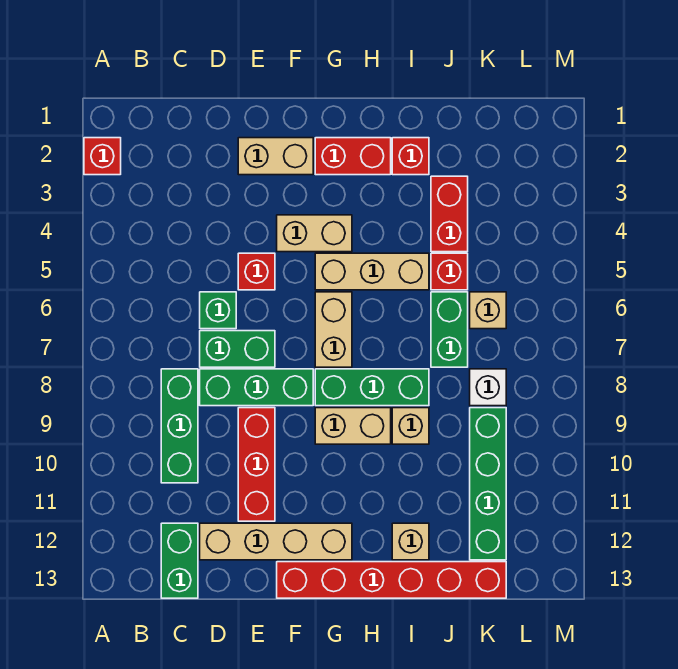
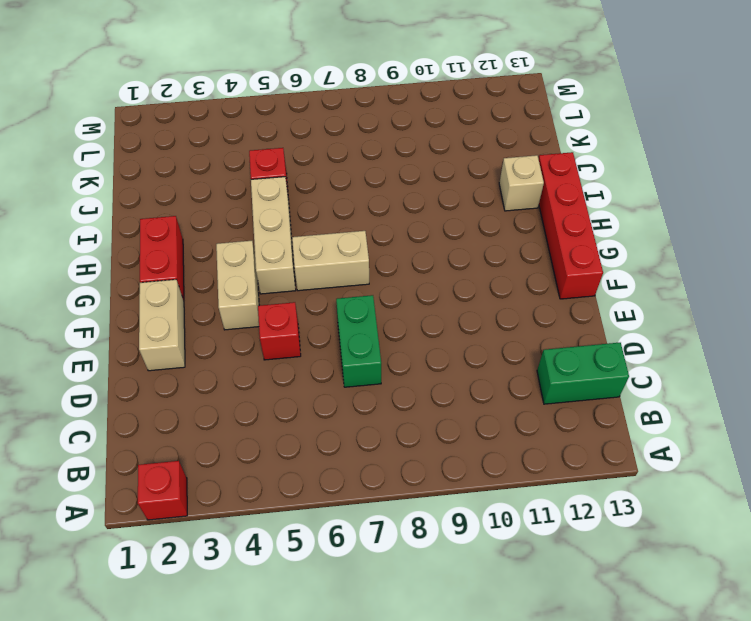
red 1x4 brick [539,152,603,299] -> red 1x6 brick [277,562,506,598]
none -> green 1x3 brick [161,369,198,483]
none -> green 1x1 brick [200,292,236,329]
none -> green 1x3 brick [200,369,313,406]

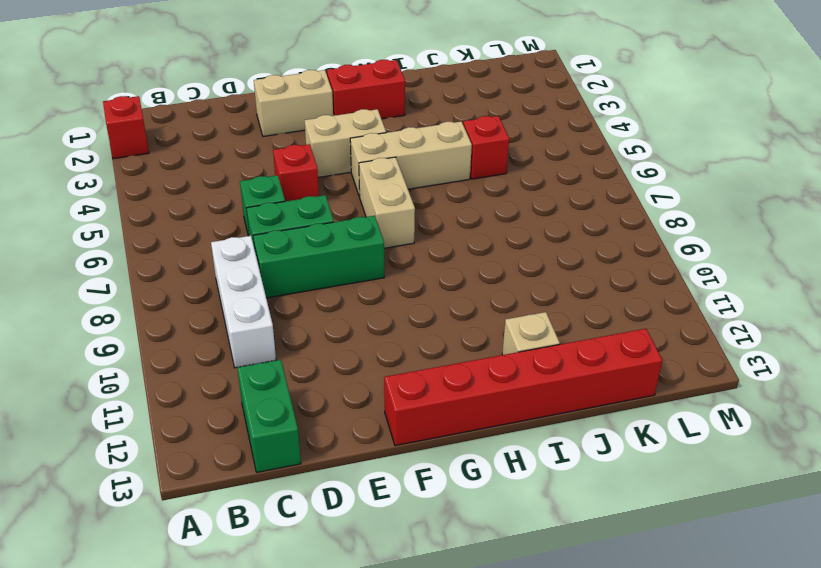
white 1x3 brick [211,236,276,368] -> green 1x3 brick [161,369,198,483]
none -> tan 1x4 brick [200,523,352,560]
none -> red 1x3 brick [238,408,275,521]
none -> green 1x3 brick [315,369,429,406]

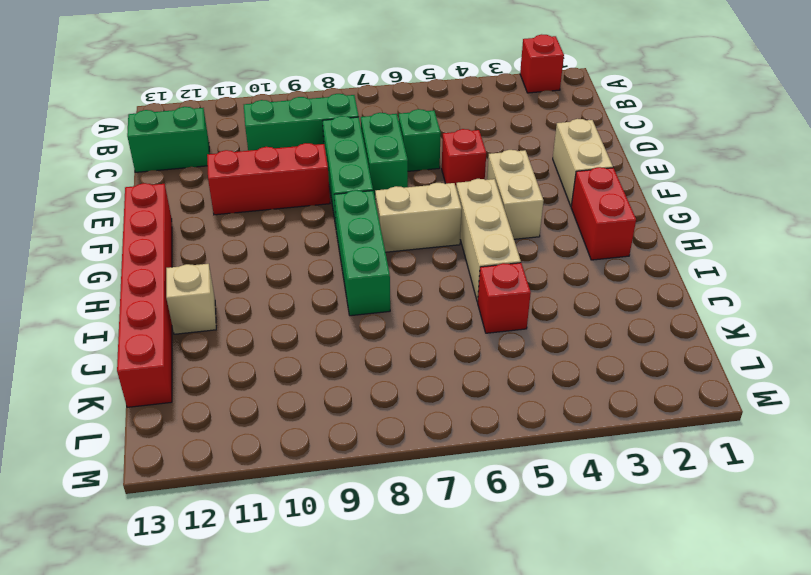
none -> tan 1x4 brick [200,523,352,560]
none -> tan 1x2 brick [315,408,391,444]
none -> red 1x1 brick [392,138,429,175]

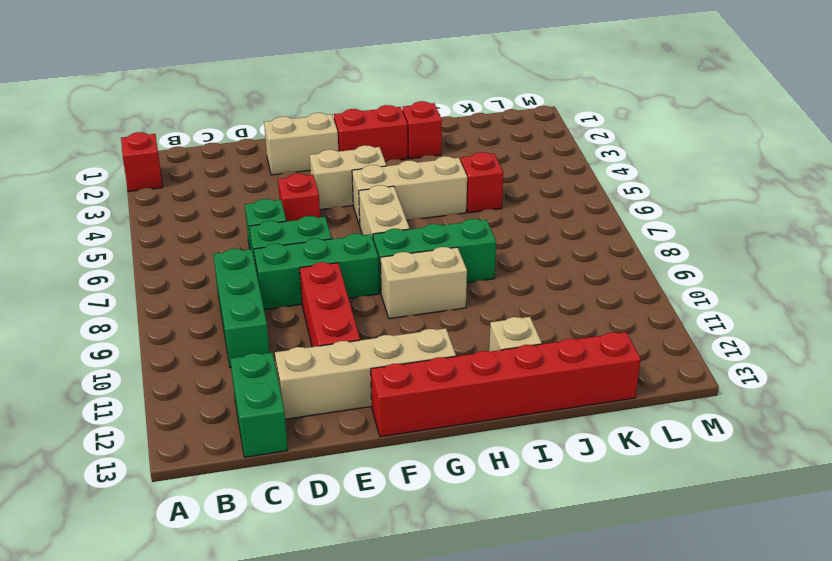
none -> tan 1x1 brick [392,408,429,444]
none -> red 1x2 brick [431,176,468,252]
none -> green 1x2 brick [431,292,468,367]

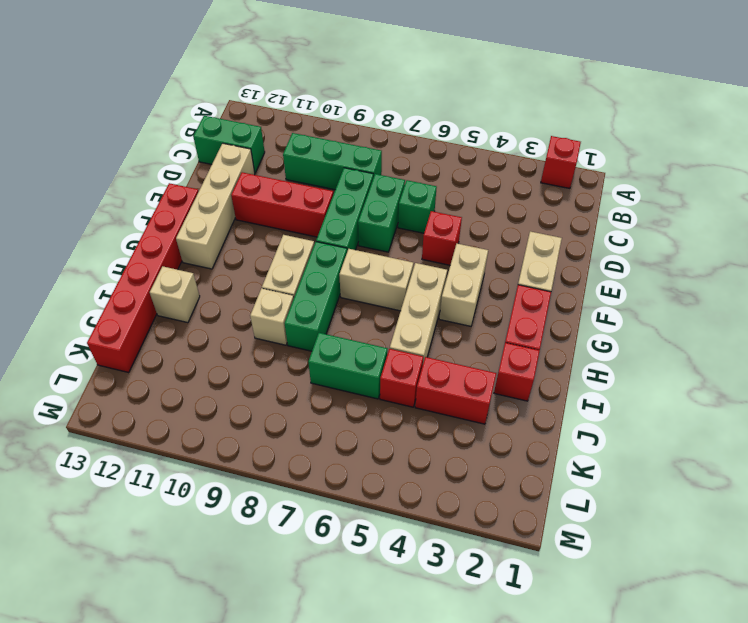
none -> tan 1x1 brick [470,292,506,329]
none -> white 1x1 brick [470,369,506,406]
none -> green 1x4 brick [470,408,506,560]

